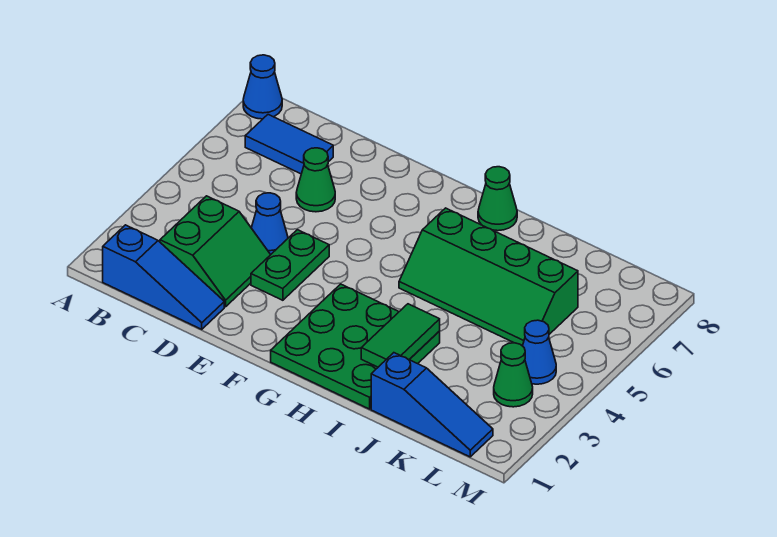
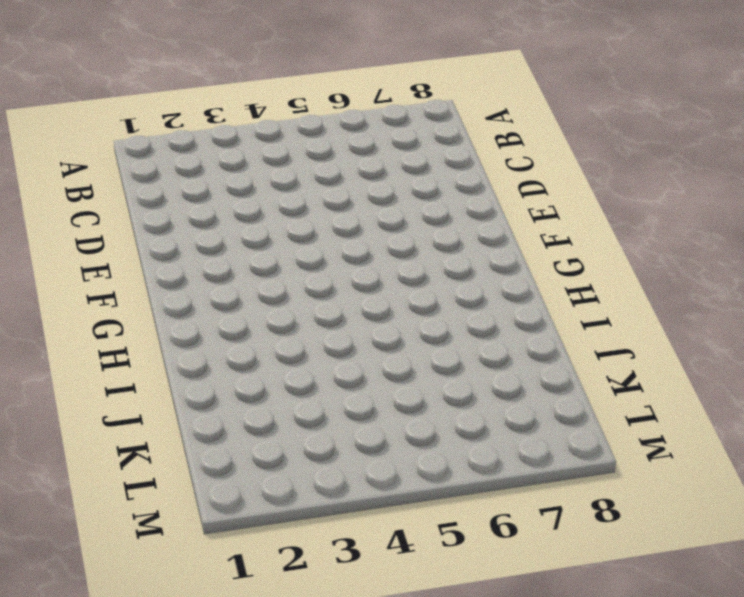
none -> blue 1x1 cone [243,55,282,119]
none -> blue 1x3 slope [103,225,224,329]
none -> blue 1x2 tile [245,115,333,174]

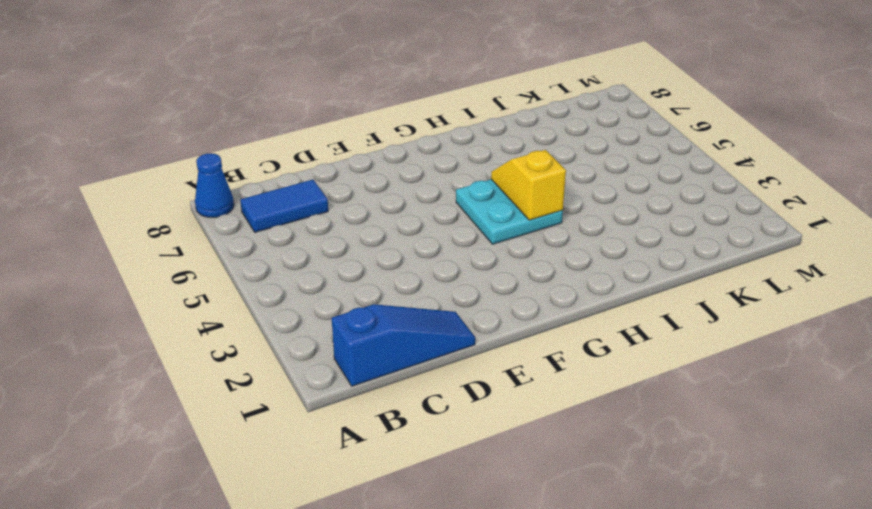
cyan 2x2 plate [456,179,563,244] -> green 2x4 slope [399,208,578,346]
yellow 1x2 slope [491,150,566,220] -> none
none -> green 2x2 slope [160,196,271,307]
none -> blue 1x1 cone [251,193,288,254]
none -> green 1x1 cone [296,148,335,212]

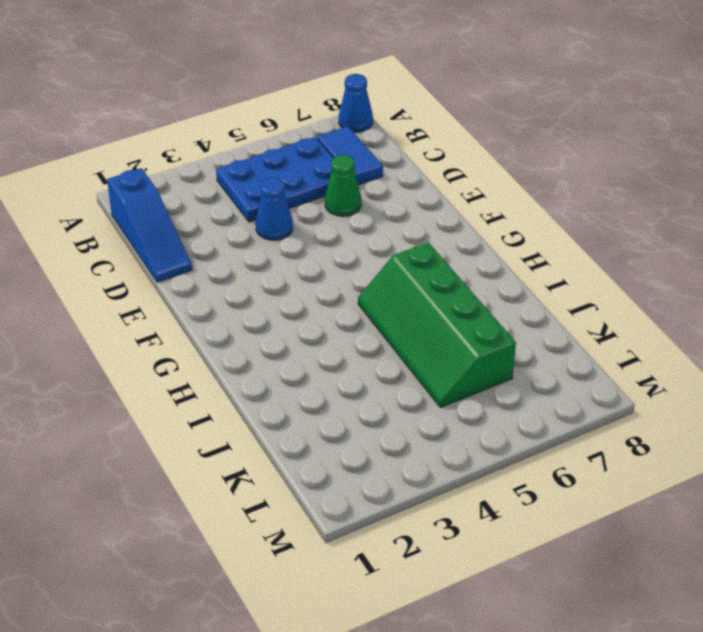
blue 2x3 plate [216,137,333,222] -> none
none -> green 2x2 slope [160,196,271,307]
none -> green 1x2 plate [251,230,329,300]
none -> green 3x3 plate [271,284,440,409]

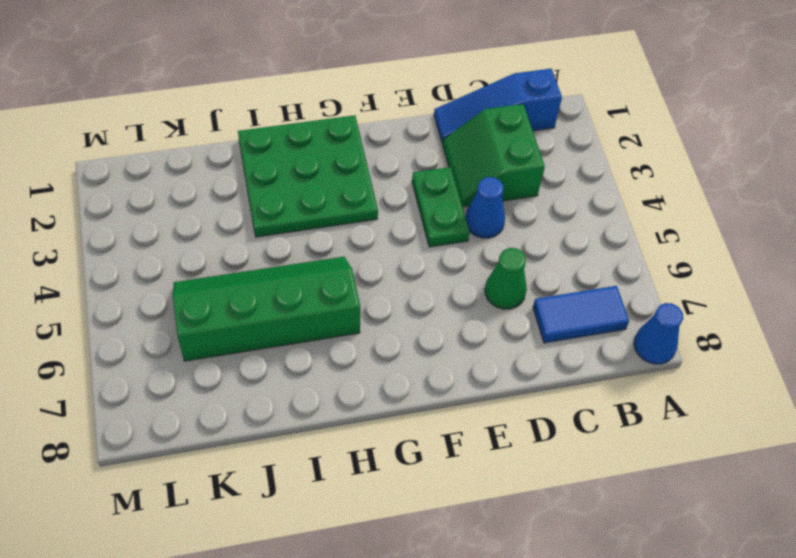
none -> green 1x1 cone [478,167,517,231]
none -> blue 1x3 slope [371,353,493,457]
none -> green 1x1 cone [494,343,533,407]

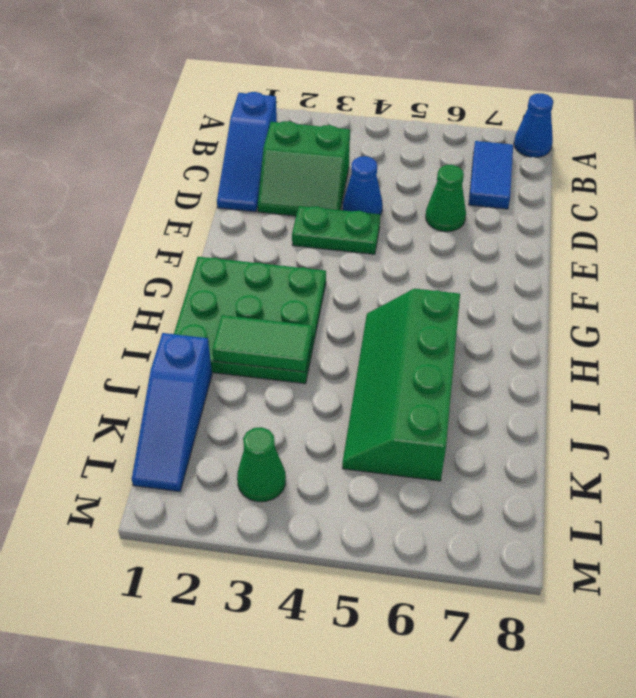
none -> green 1x1 cone [478,167,517,231]
none -> blue 1x1 cone [523,320,556,384]

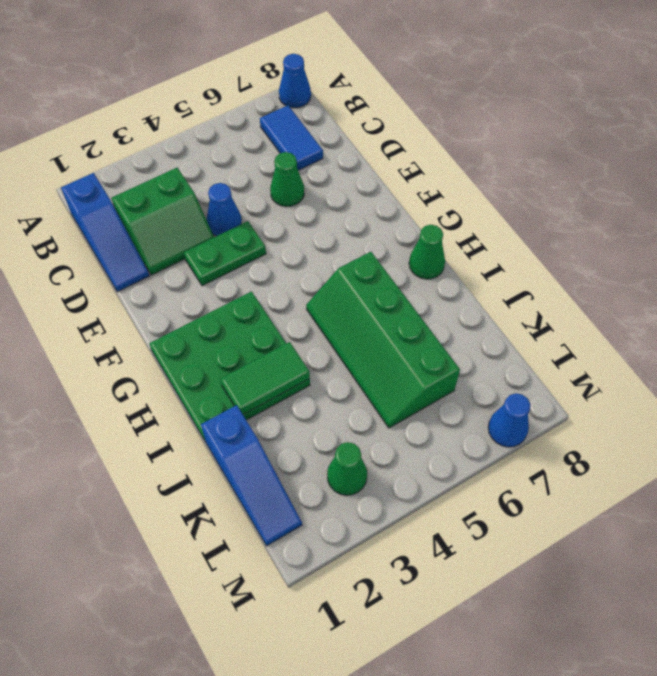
blue 1x1 cone [488,393,530,447] -> blue 1x1 cone moved to [523,320,556,384]

